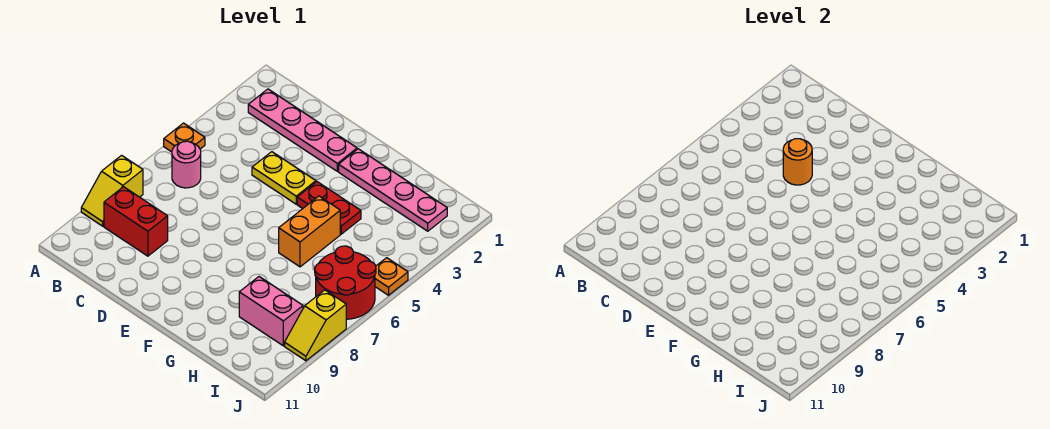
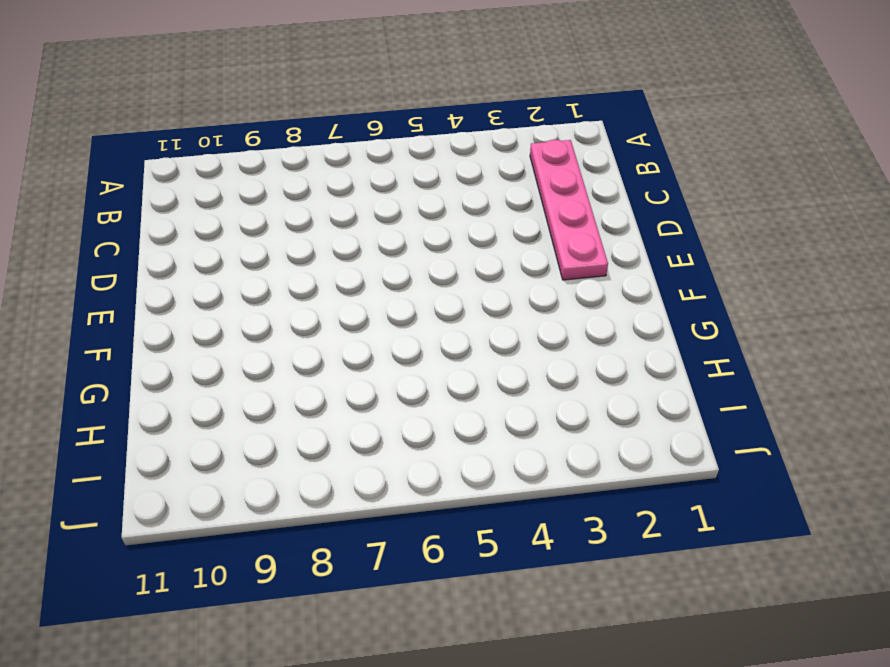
none -> orange 1x1 plate [164,123,205,152]
none -> yellow 1x2 slope [81,155,143,226]
none -> pink 1x1 round brick [172,141,201,188]

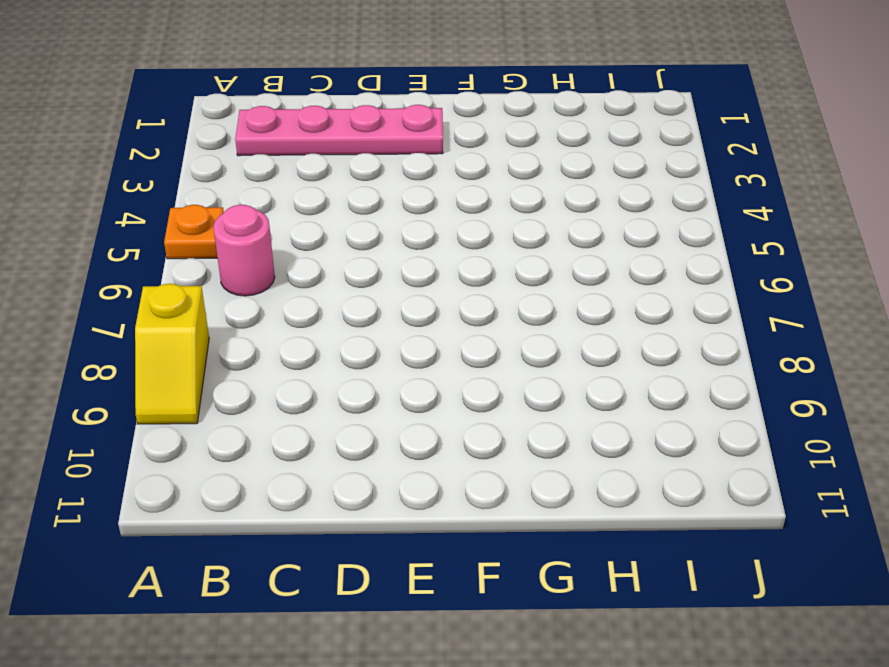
none -> red 1x2 brick [104,187,168,256]
none -> yellow 1x2 plate [252,152,316,204]
none -> pink 1x4 plate [339,149,447,231]

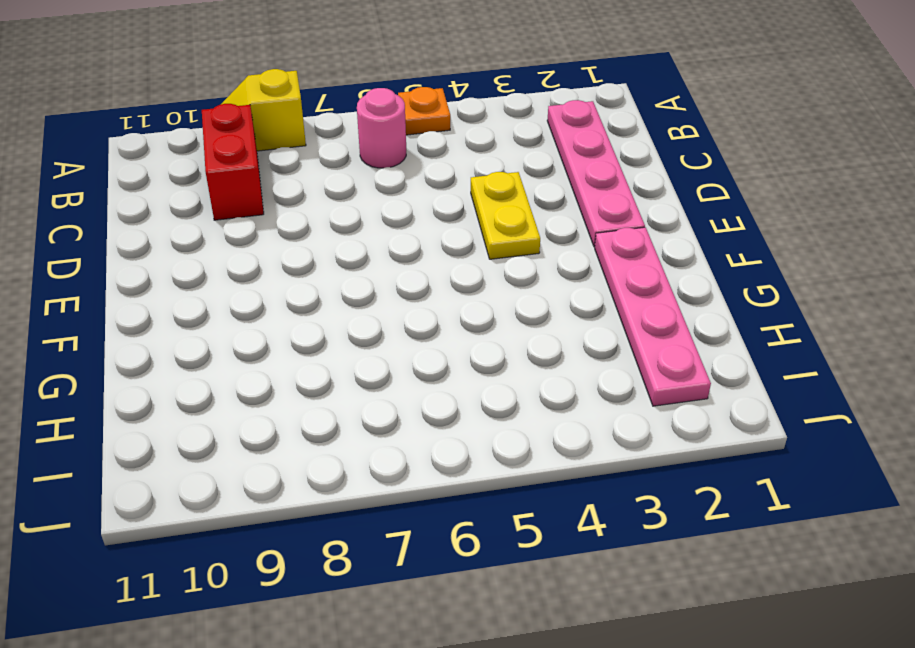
none -> red 1x2 plate [297,182,361,234]
none -> orange 1x2 brick [279,196,340,267]
none -> pink 1x2 brick [239,277,303,346]

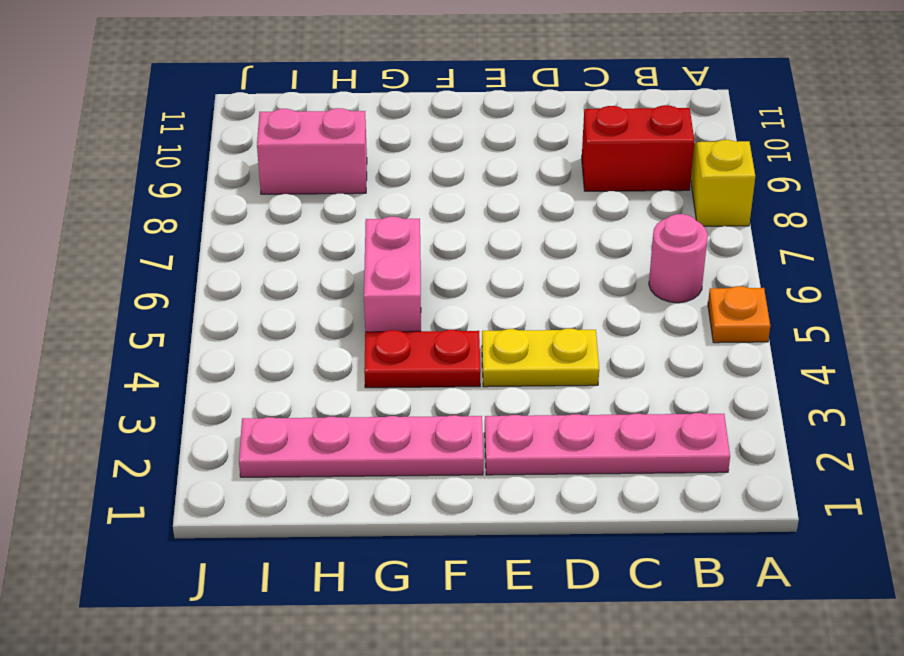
pink 1x2 brick [364,217,421,332] -> orange 1x2 brick [279,196,340,267]
none -> red 2x2 round brick [315,246,376,319]
none -> orange 1x1 plate [375,258,408,295]
none -> yellow 1x2 slope [285,290,346,361]

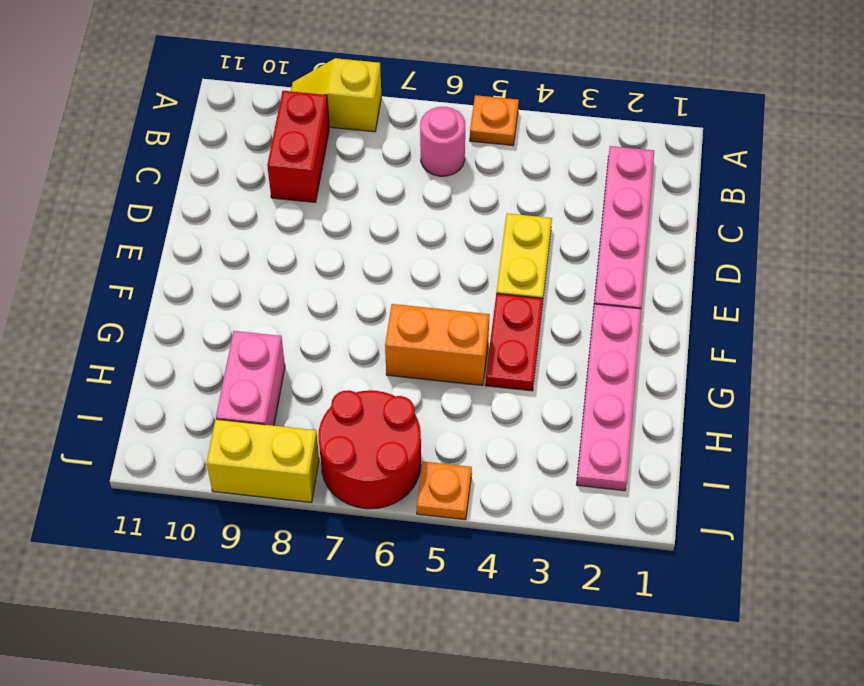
yellow 1x2 brick [207,419,319,503] -> yellow 1x2 slope [285,290,346,361]
none -> orange 1x1 round brick [783,139,812,185]

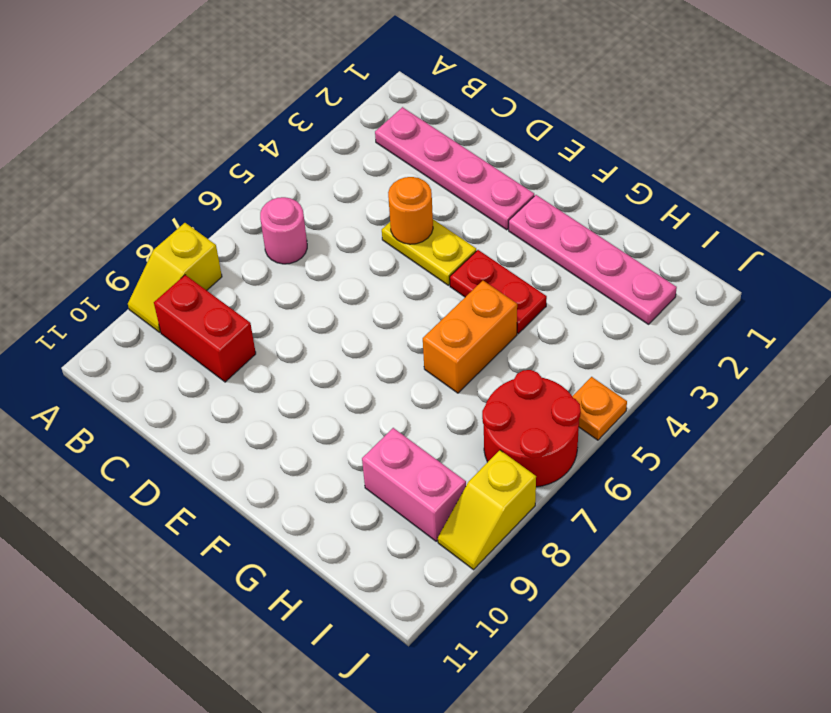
none -> orange 1x1 plate [164,123,205,152]

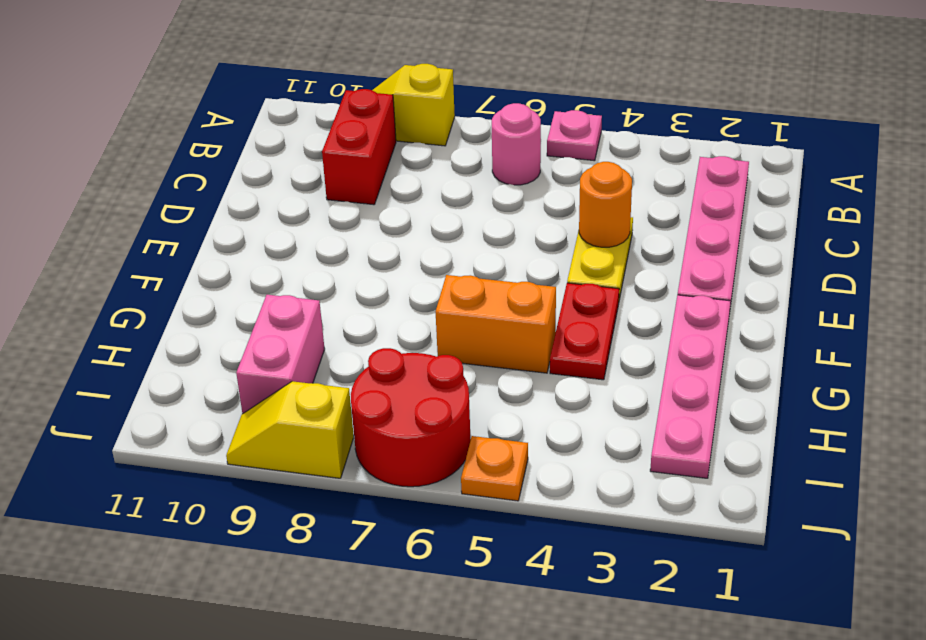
pink 1x1 plate [547,110,602,161] -> orange 1x1 plate [164,123,205,152]

